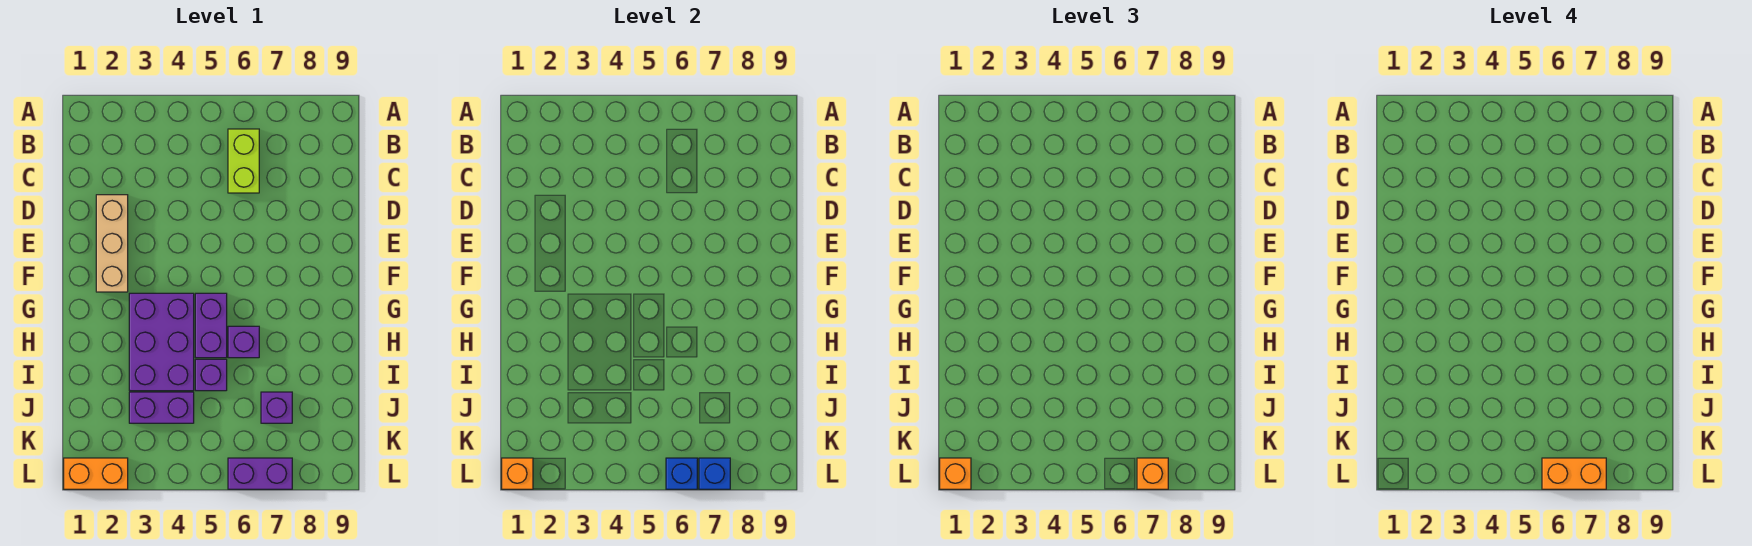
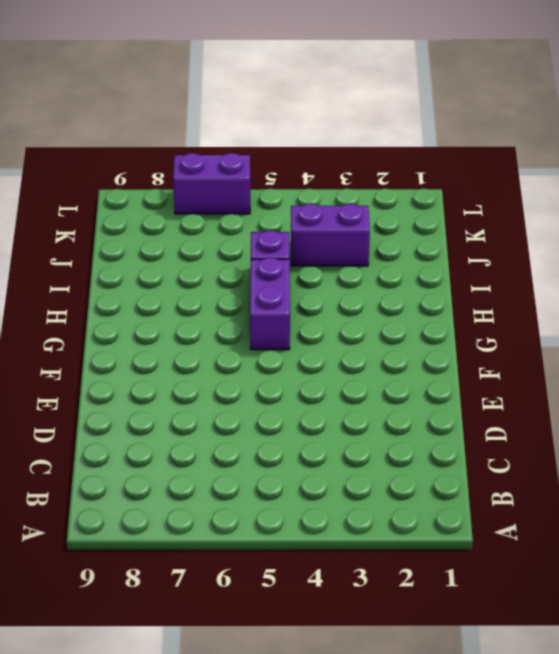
none -> lime 1x2 brick [228,129,259,193]
none -> tan 1x3 brick [96,195,128,292]
none -> purple 2x3 brick [129,293,194,391]

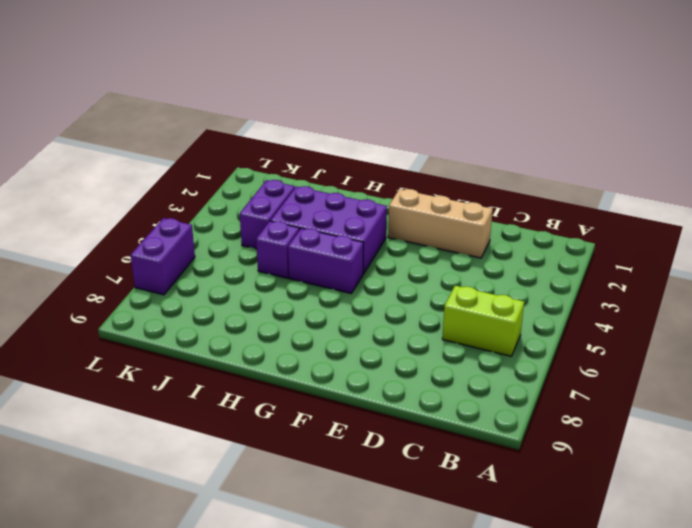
none -> purple 1x1 brick [228,326,259,358]
none -> purple 1x1 brick [261,392,292,423]
none -> orange 1x2 brick [64,458,128,489]

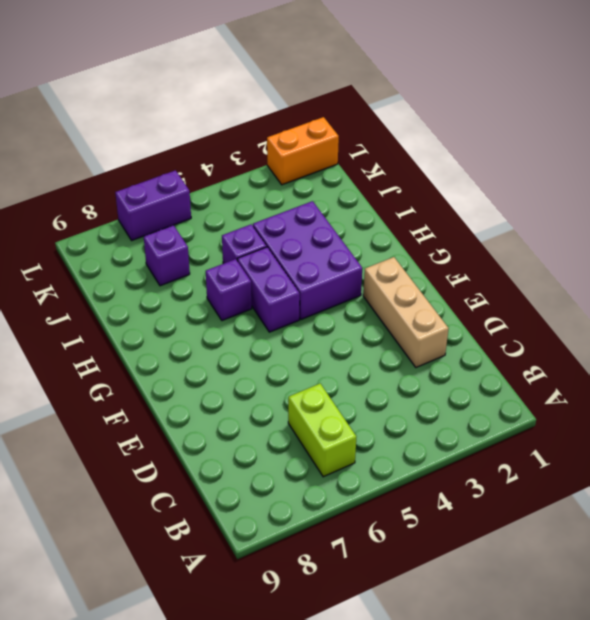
none -> purple 1x2 brick [129,392,194,423]
none -> orange 1x1 brick [502,458,533,489]
none -> blue 1x1 brick [666,458,697,489]

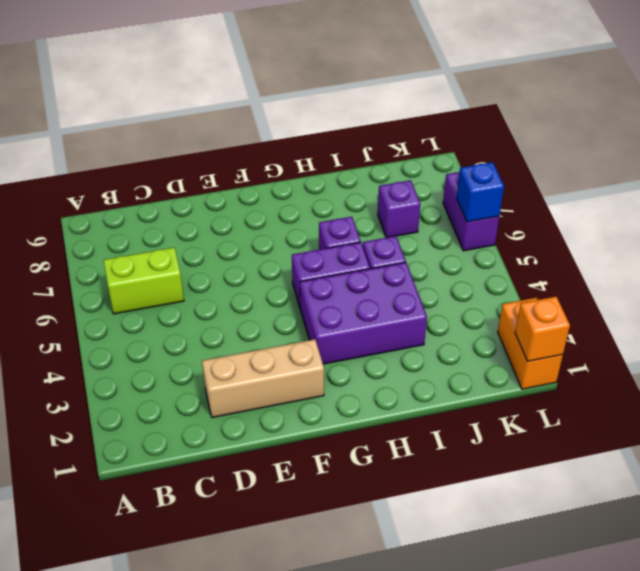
none -> purple 1x2 brick [129,392,194,423]
none -> blue 1x1 brick [699,458,730,489]
none -> orange 1x1 brick [940,458,971,489]

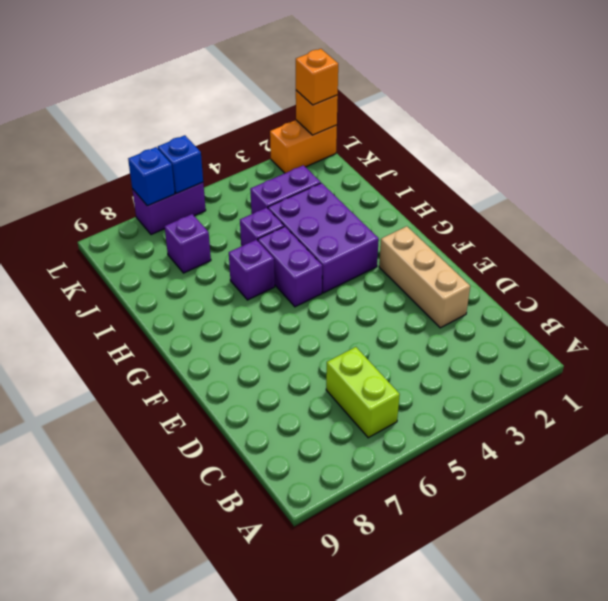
none -> orange 1x1 brick [1137,458,1168,489]
none -> orange 1x2 brick [1542,458,1606,489]

